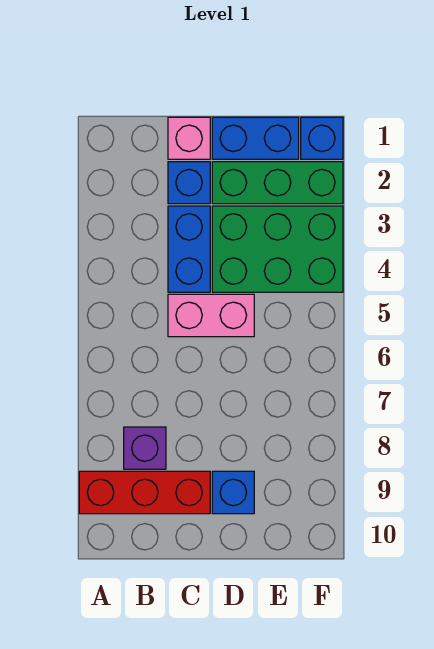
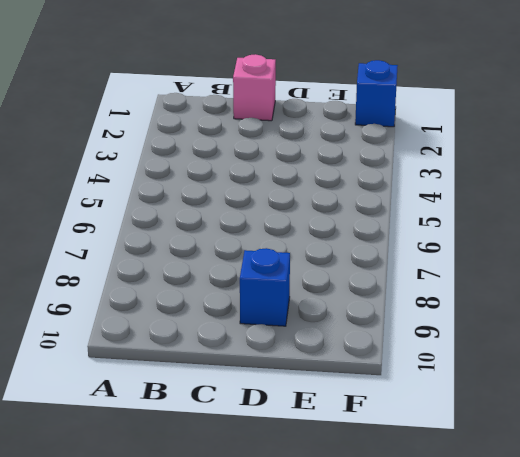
none -> red 1x3 brick [79,471,210,514]
none -> purple 1x1 brick [124,427,166,469]

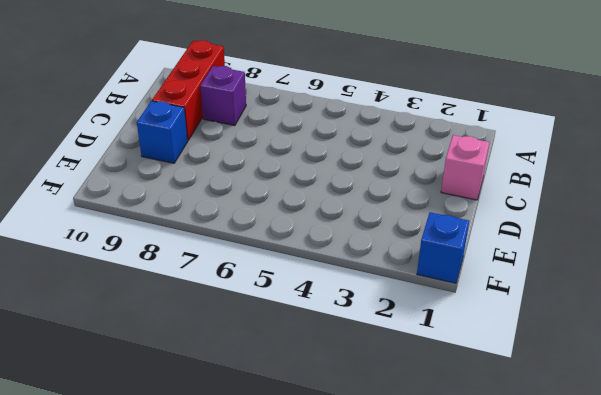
none -> blue 1x1 brick [168,162,210,204]
none -> blue 1x2 brick [168,206,210,292]

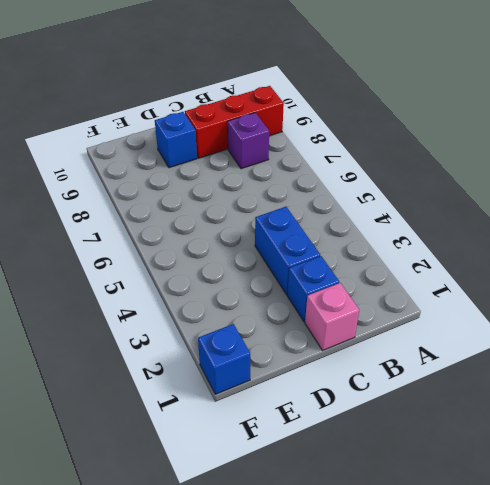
none -> pink 1x2 brick [168,294,254,337]
none -> blue 1x2 brick [212,117,299,159]

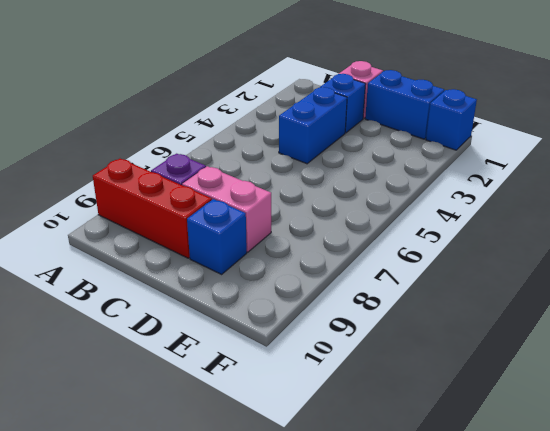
pink 1x2 brick [182,166,271,252] -> pink 1x2 brick moved to [168,294,254,337]
none -> green 1x3 brick [212,162,343,204]
none -> green 2x3 brick [212,206,343,292]

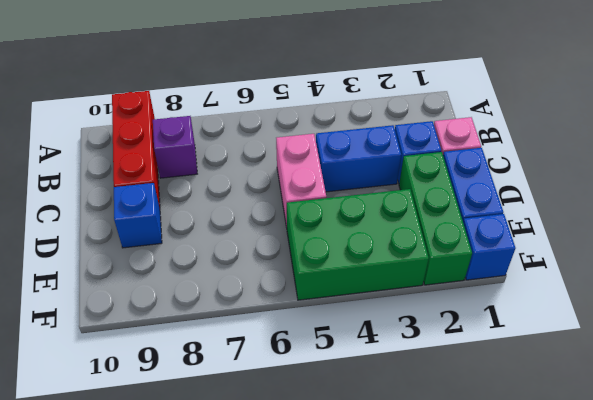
green 2x3 brick [287,189,429,300] -> green 2x3 brick turned to [212,206,343,292]

